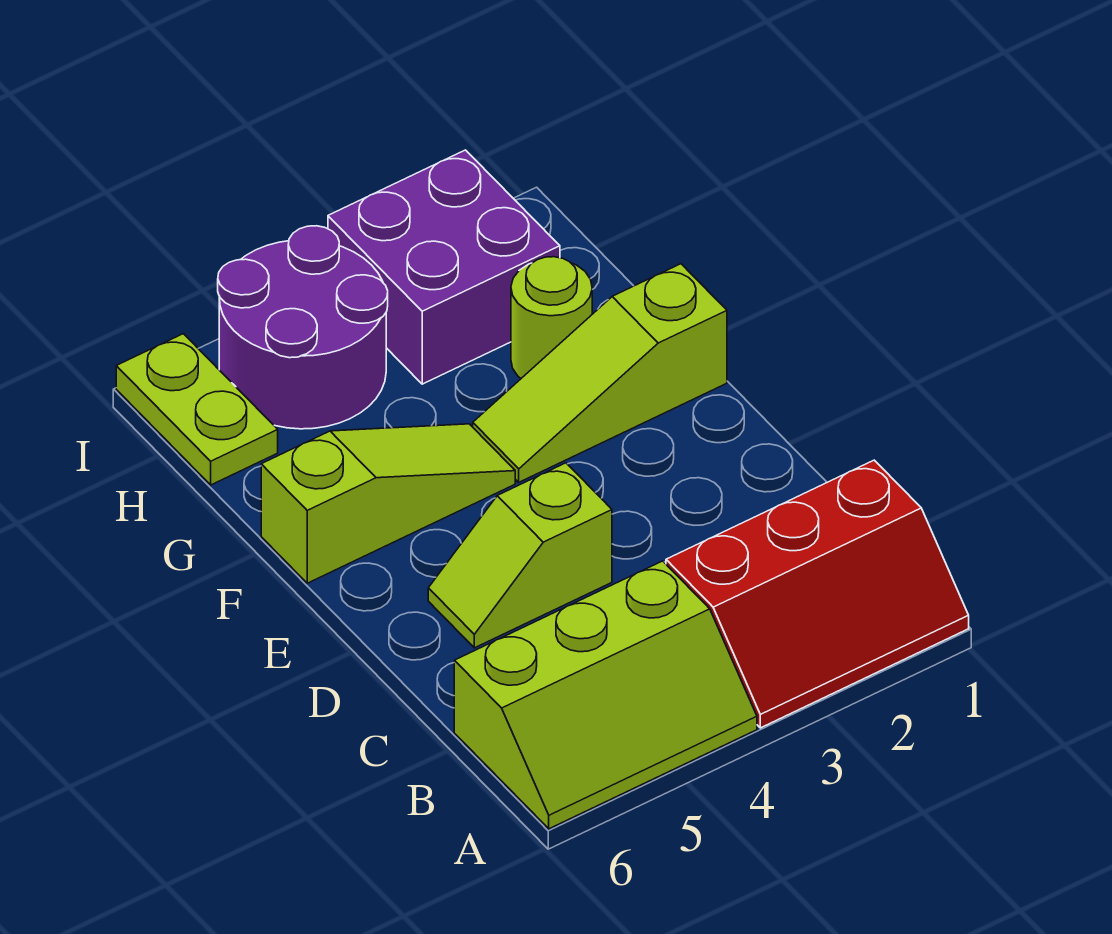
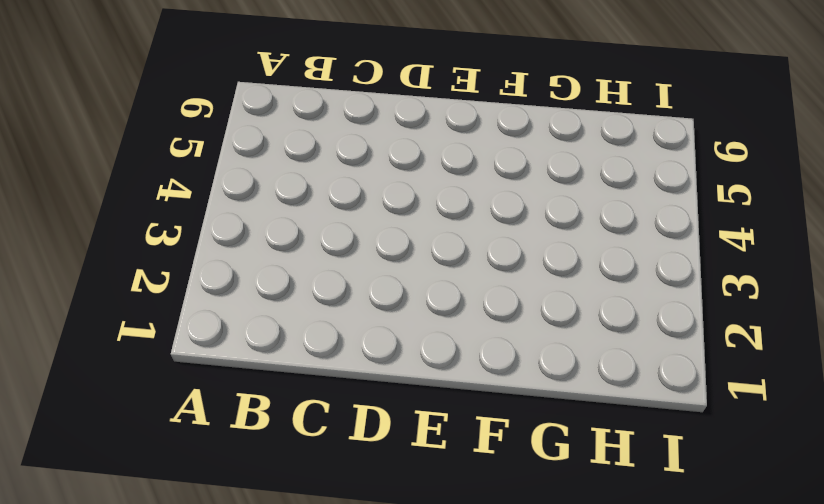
none -> red 2x3 slope [666,460,969,728]
none -> lime 2x3 slope [454,561,757,829]

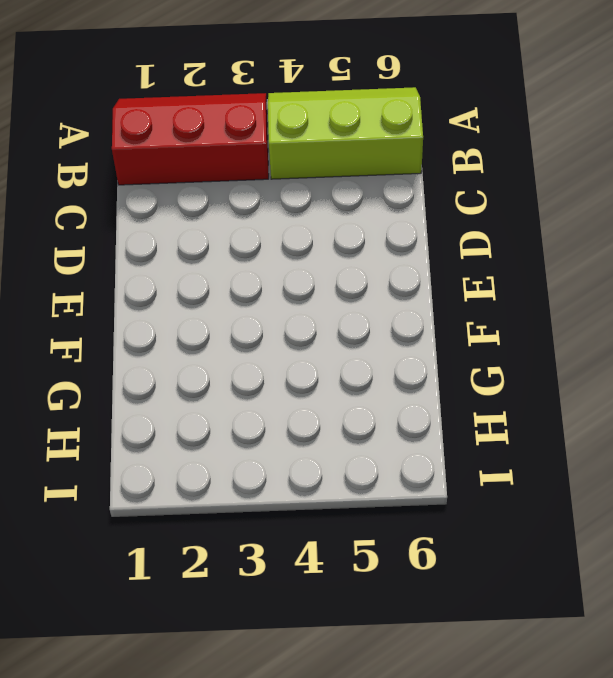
none -> lime 1x2 slope [428,463,612,648]
none -> lime 1x3 slope [473,264,727,482]

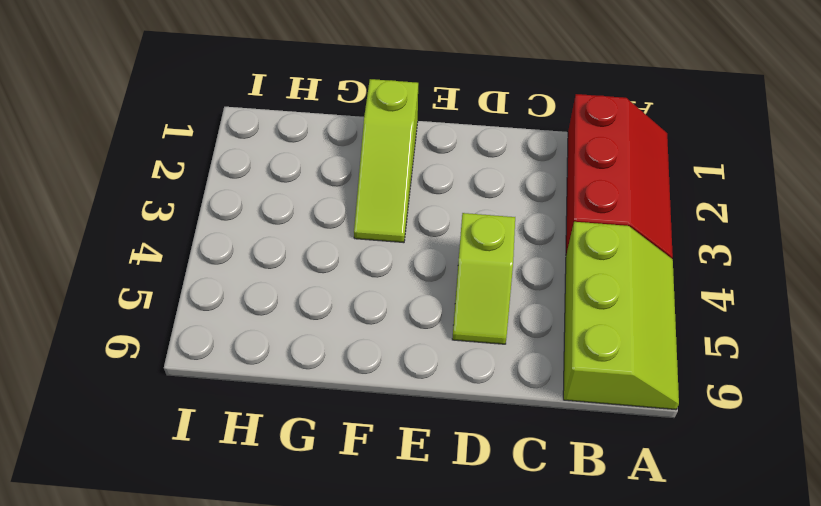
none -> lime 1x3 slope [261,424,515,583]
none -> lime 1x1 round brick [511,257,592,378]

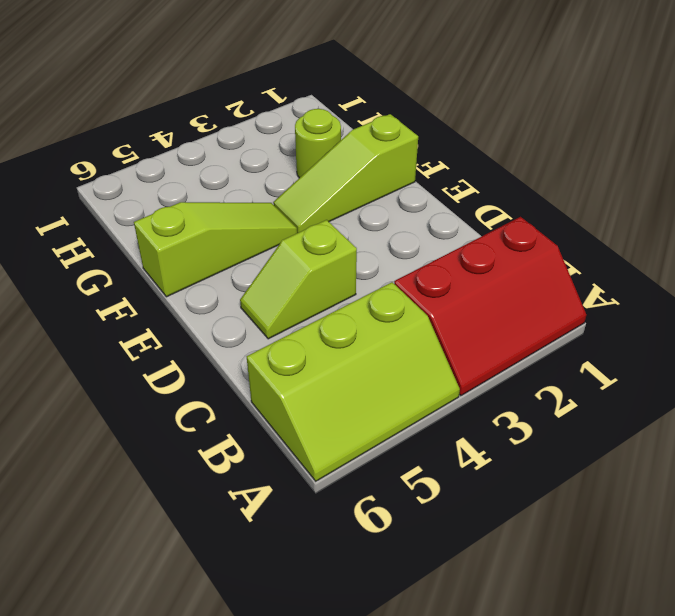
none -> purple 2x2 brick [328,150,560,384]
none -> purple 2x2 round brick [218,226,388,429]

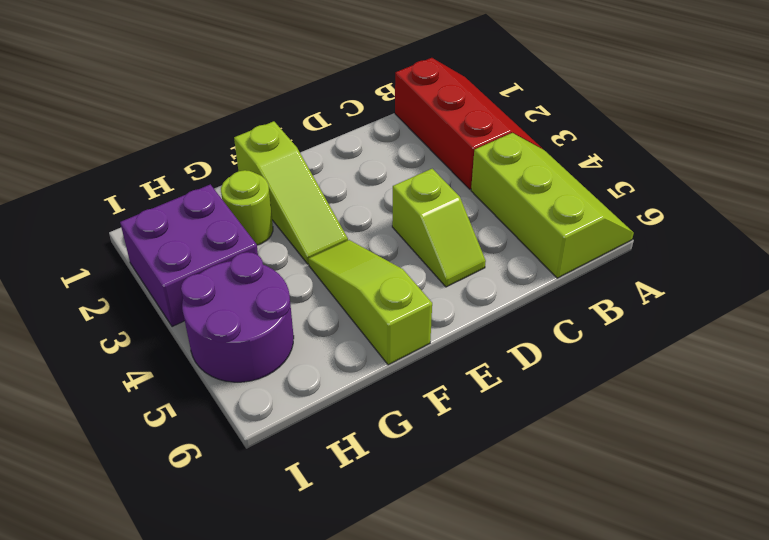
none -> lime 1x2 plate [116,334,278,485]

